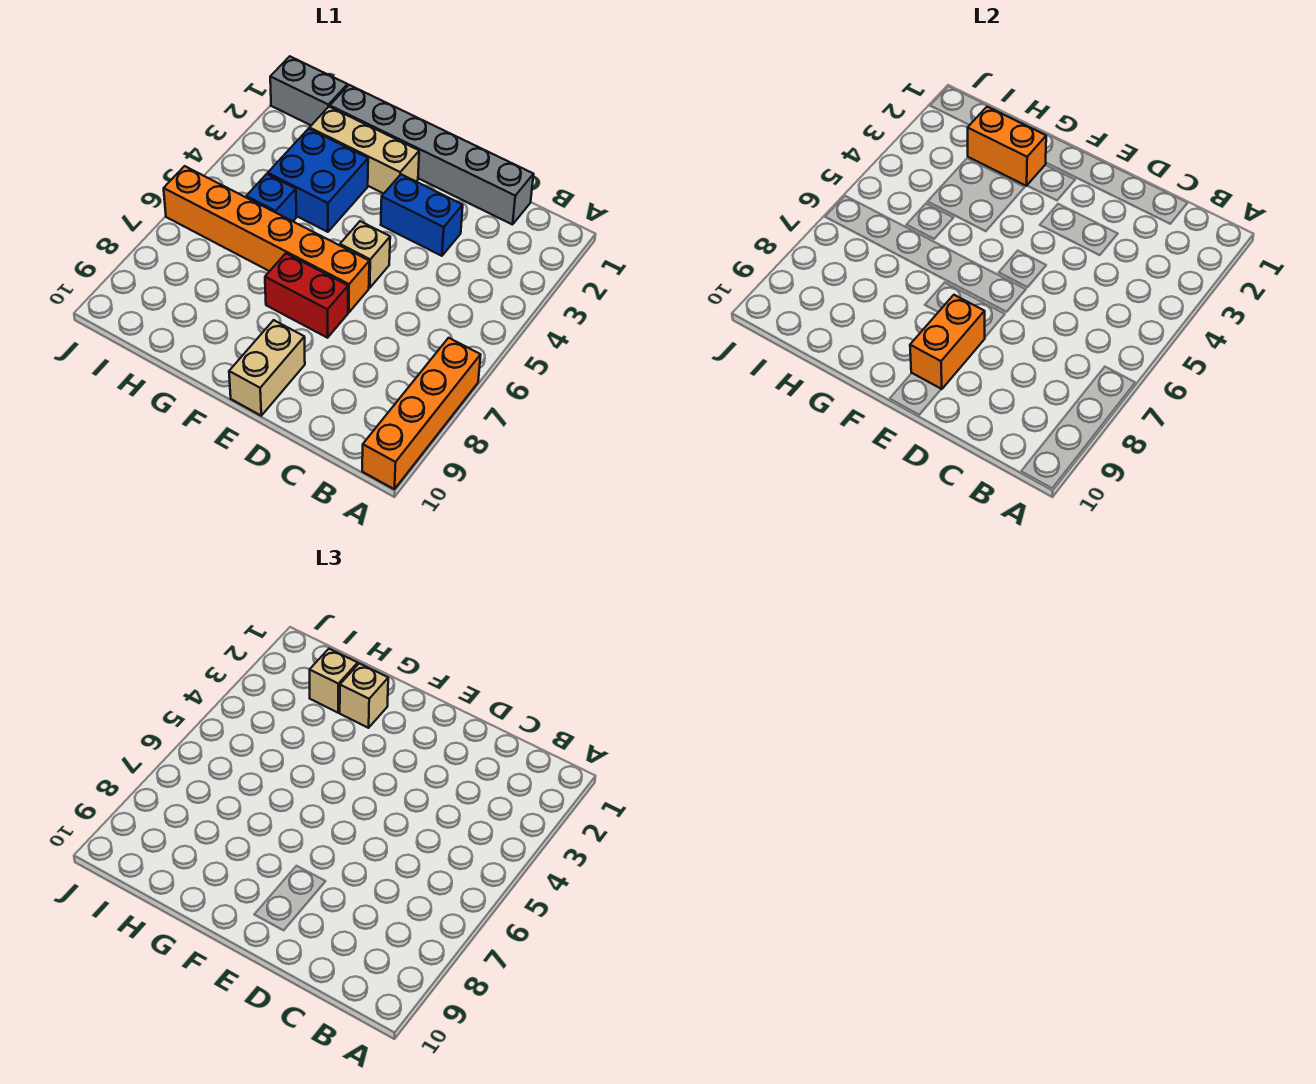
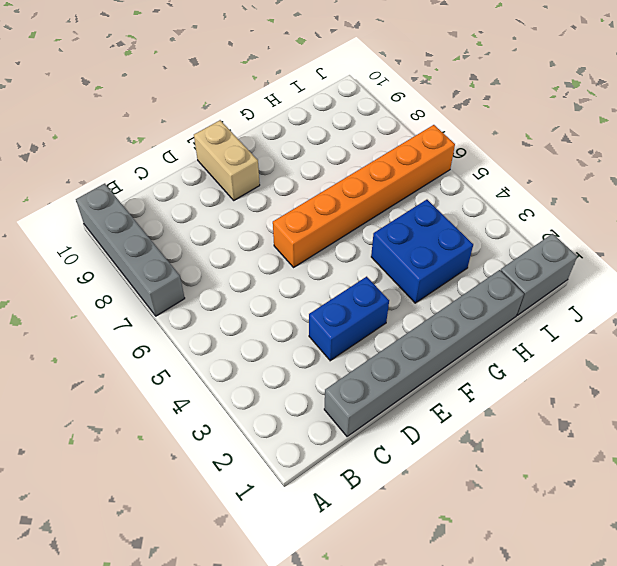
grey 1x4 brick [76,184,185,316] -> orange 1x4 brick [362,338,481,489]
none -> tan 1x1 brick [340,221,390,288]
none -> red 1x2 brick [265,253,348,338]
none -> tan 1x3 brick [310,107,419,194]

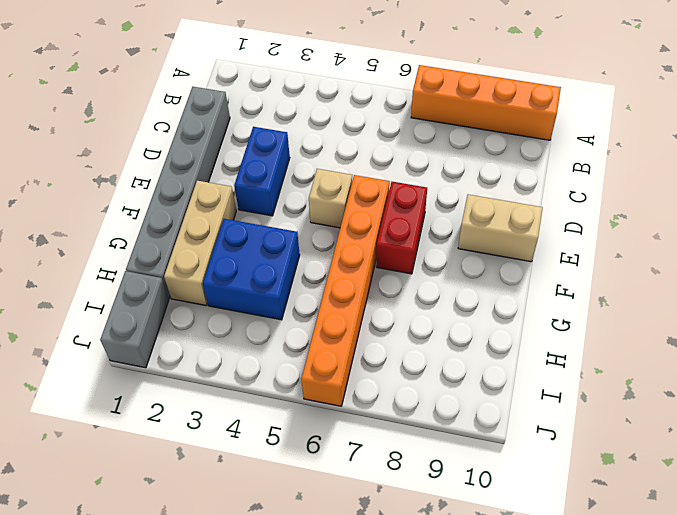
none -> blue 1x1 brick [246,174,296,221]
none -> orange 1x2 brick [910,295,985,389]
none -> orange 1x2 brick [968,107,1046,186]

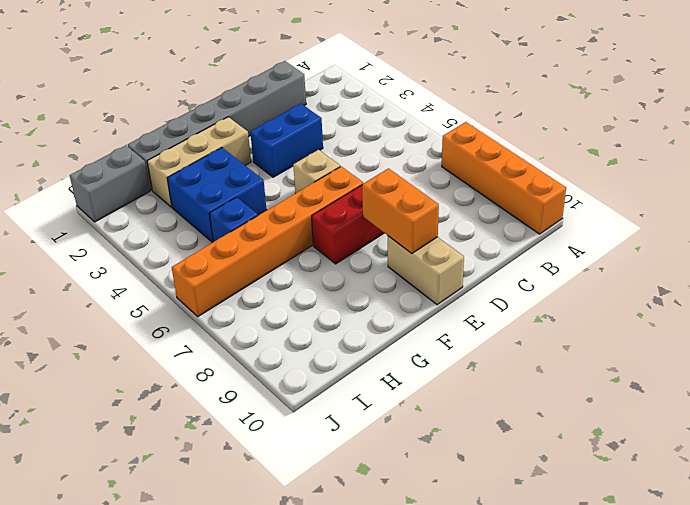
none -> orange 1x2 brick [968,107,1046,186]
none -> tan 1x1 brick [340,663,388,728]
none -> tan 1x1 brick [310,649,358,713]

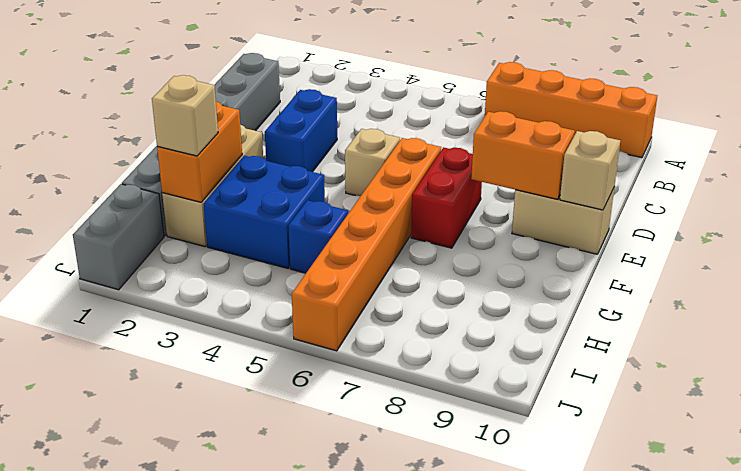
tan 1x1 brick [560,131,620,210] -> tan 1x1 brick moved to [340,663,388,728]

